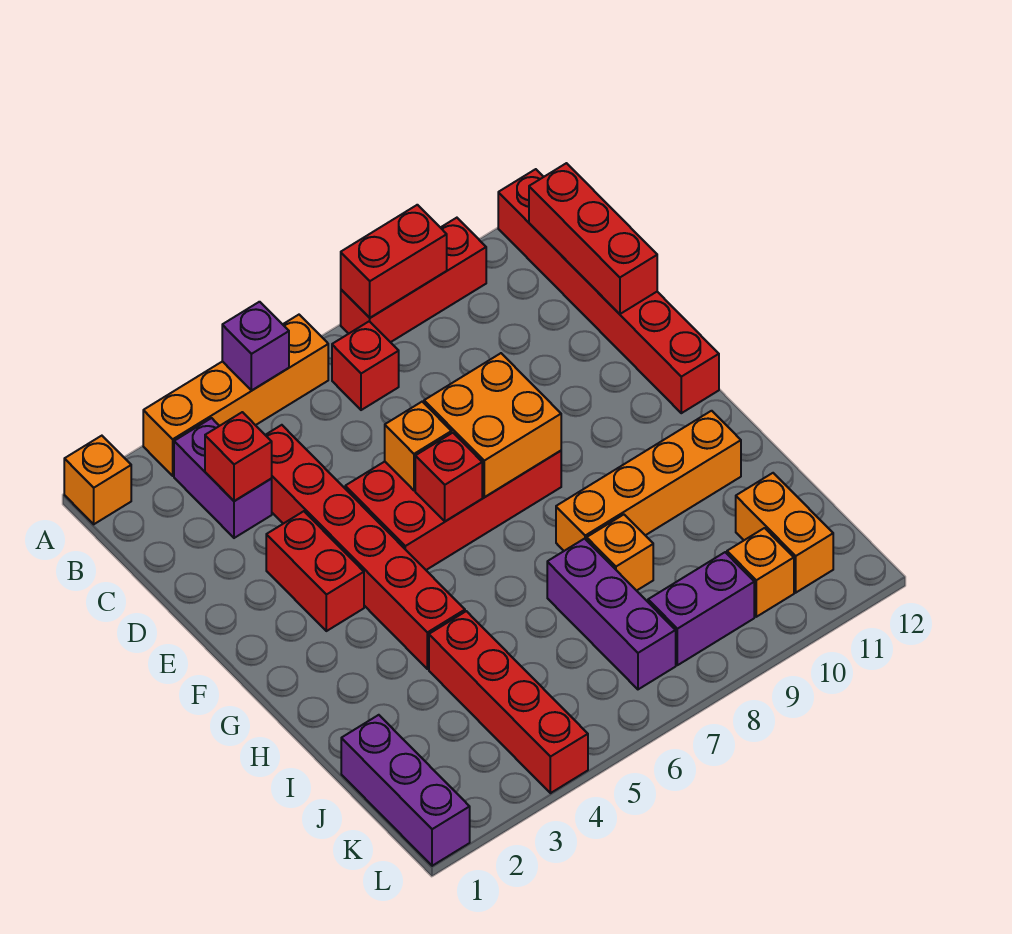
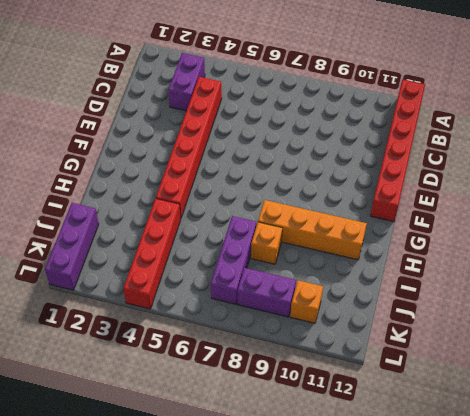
none -> orange 1x1 brick [64,436,131,524]
none -> orange 1x4 brick [143,315,328,476]
none -> red 1x3 brick [341,218,486,342]

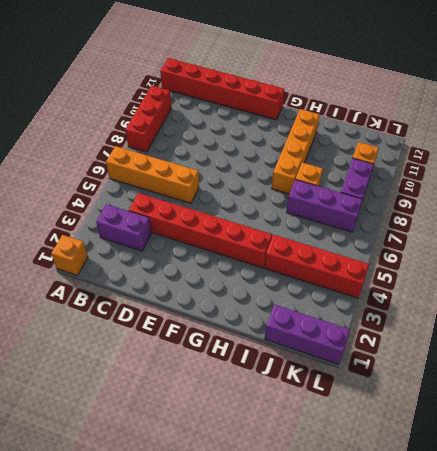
orange 1x4 brick [106,146,199,203] -> orange 1x4 brick turned to [143,315,328,476]
none -> red 1x1 brick [332,321,399,410]
none -> red 1x2 brick [266,511,364,631]
none -> red 2x4 brick [345,451,561,570]

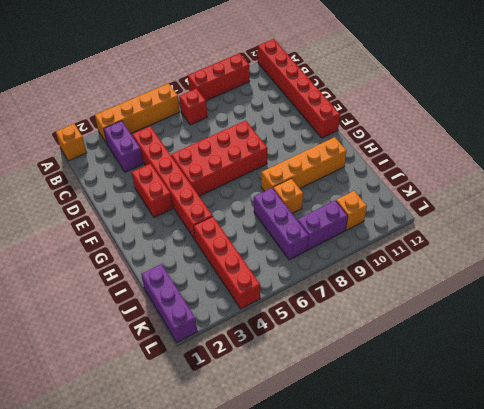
none -> orange 1x2 brick [736,473,833,593]
none -> purple 1x1 brick [222,302,289,391]
none -> red 1x2 brick [341,205,447,318]

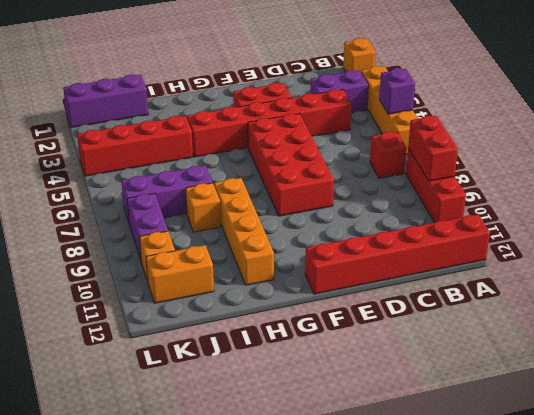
none -> red 1x3 brick [529,163,657,314]
none -> red 1x1 brick [205,412,272,501]
none -> orange 1x1 brick [385,402,452,490]

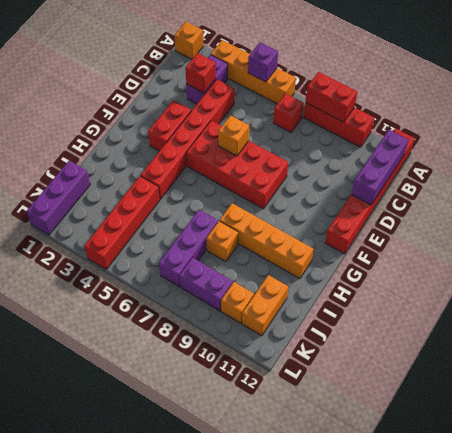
purple 1x3 brick [351,130,409,205] -> red 1x3 brick [529,163,657,314]
none -> orange 2x2 brick [424,353,561,497]
none -> red 1x1 brick [415,433,482,521]

